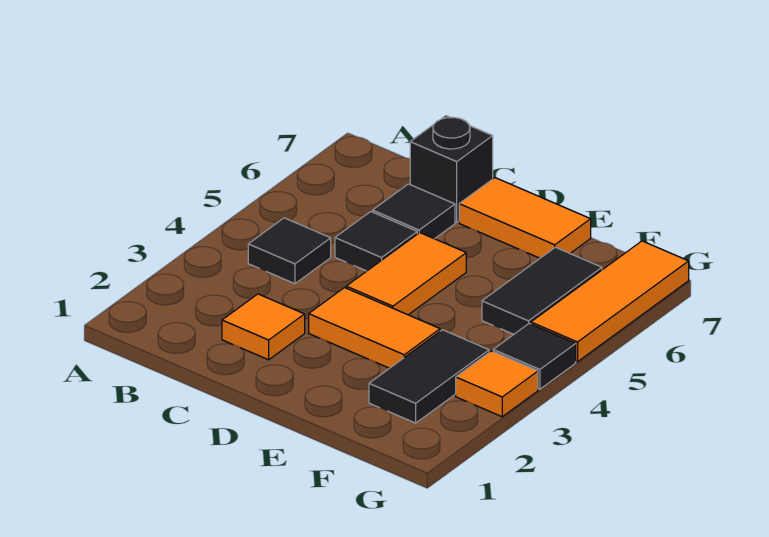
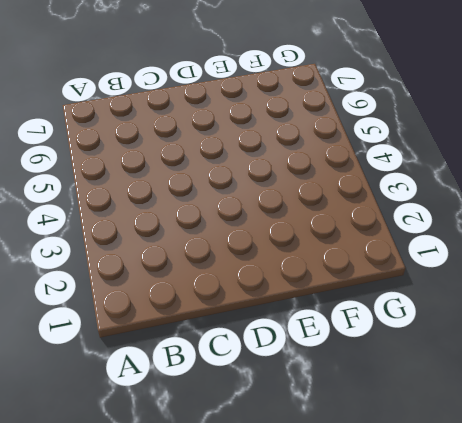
none -> black 1x1 tile [248,218,331,284]
none -> orange 1x1 tile [222,294,305,360]
none -> black 1x1 tile [335,212,417,271]

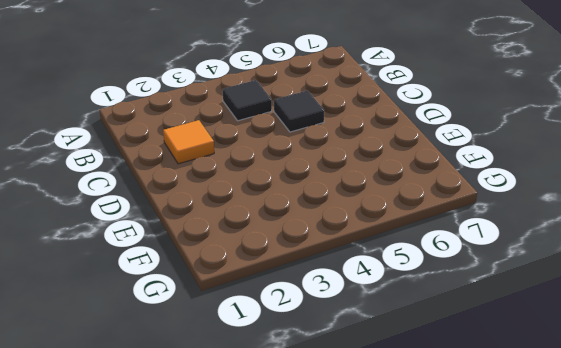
none -> black 1x1 tile [373,184,455,239]
none -> black 1x1 brick [410,116,493,222]
none -> orange 1x2 tile [309,288,440,368]

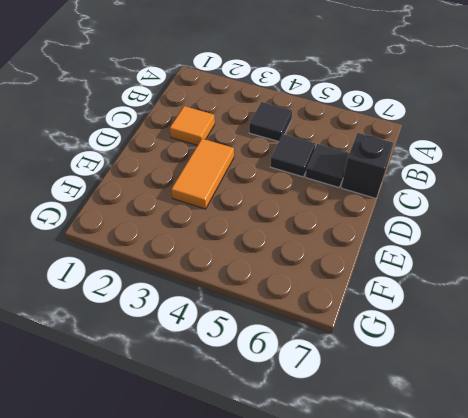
none -> orange 1x2 tile [346,233,466,315]
none -> orange 1x2 tile [459,178,591,258]
none -> black 1x2 tile [369,330,489,423]

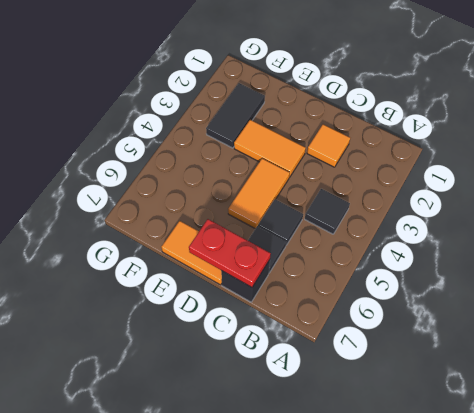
red 1x2 plate [189,219,271,287] -> none
none -> black 1x2 tile [482,247,602,334]
none -> orange 1x1 tile [456,351,538,417]
none -> black 1x1 tile [493,323,576,389]

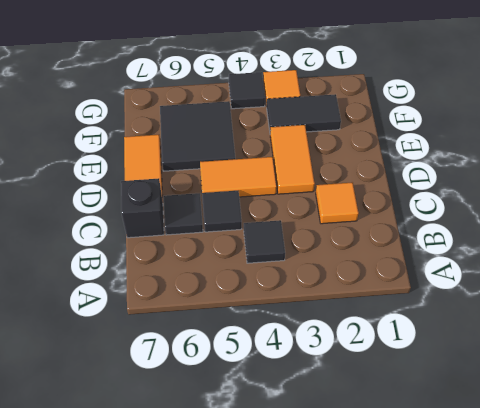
black 2x2 tile [160,101,235,171] -> black 1x2 tile [482,247,602,334]
none -> orange 1x3 tile [531,241,689,362]

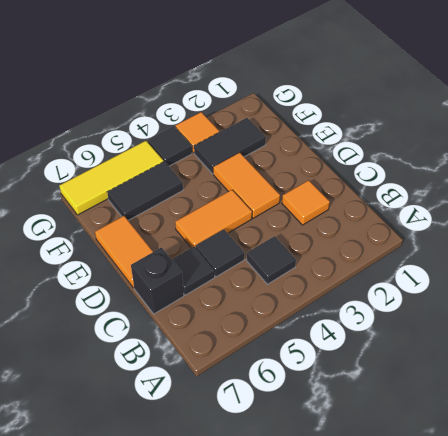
yellow 1x3 tile [59,141,164,215] -> orange 1x3 tile [531,241,689,362]

